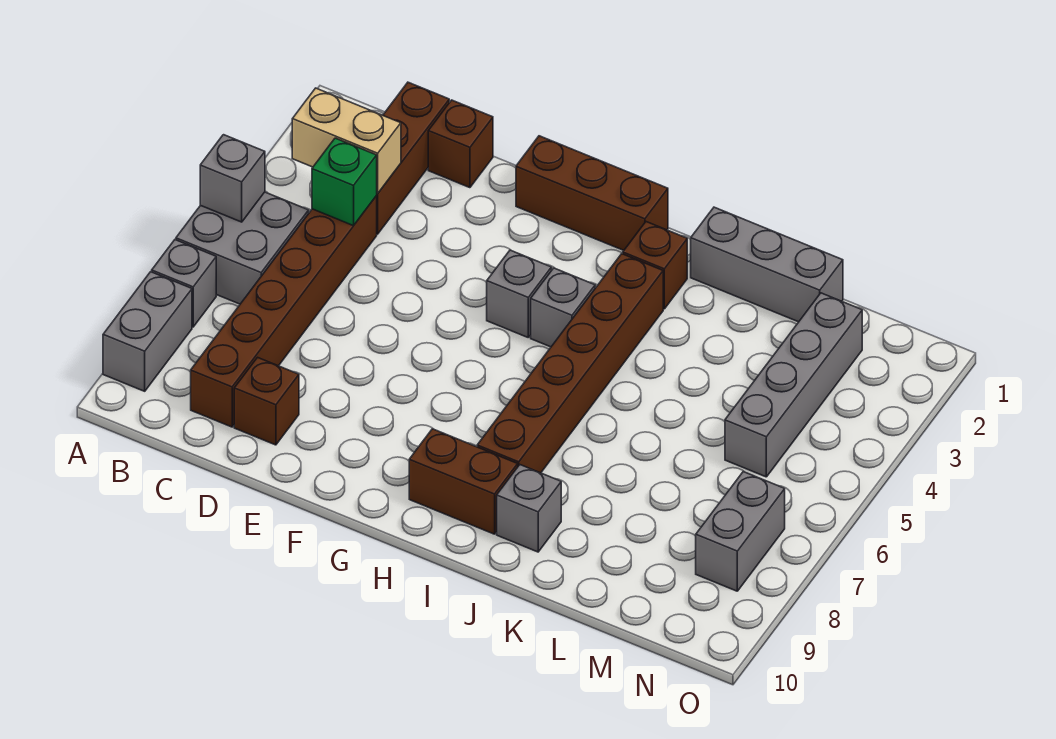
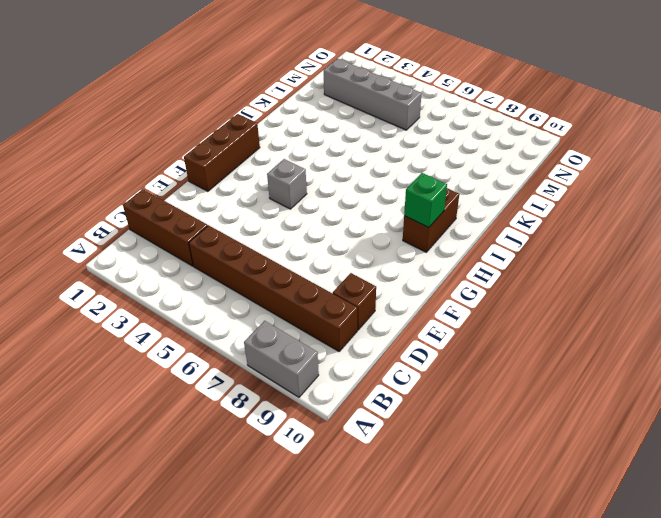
green 1x1 brick [404,173,447,228] -> green 1x1 brick moved to [312,138,377,226]
none -> grey 2x2 brick [176,192,309,304]
none -> grey 1x1 brick [152,240,216,327]
none -> brown 1x1 brick [428,100,493,188]

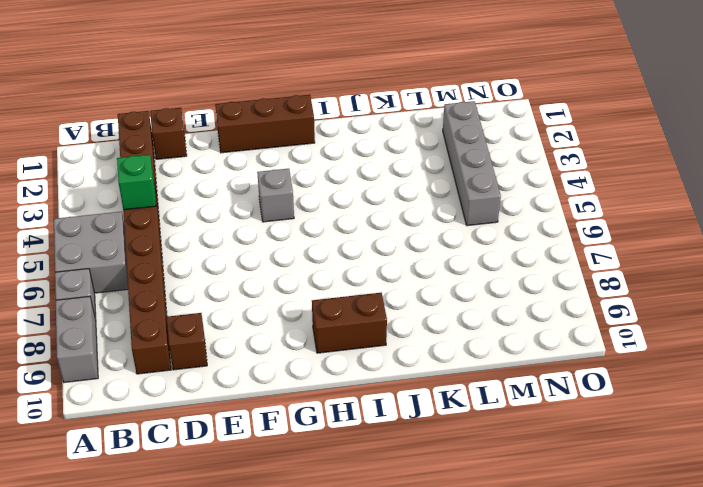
none -> grey 1x1 brick [531,268,595,347]
none -> brown 1x1 brick [623,222,687,309]
none -> brown 1x6 brick [477,254,663,473]

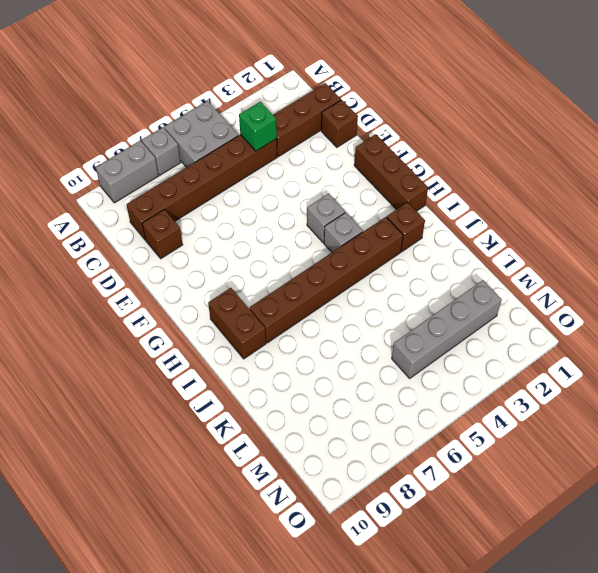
none -> grey 1x3 brick [691,207,843,322]
none -> grey 1x1 brick [497,465,561,552]
none -> grey 1x2 brick [696,472,785,591]

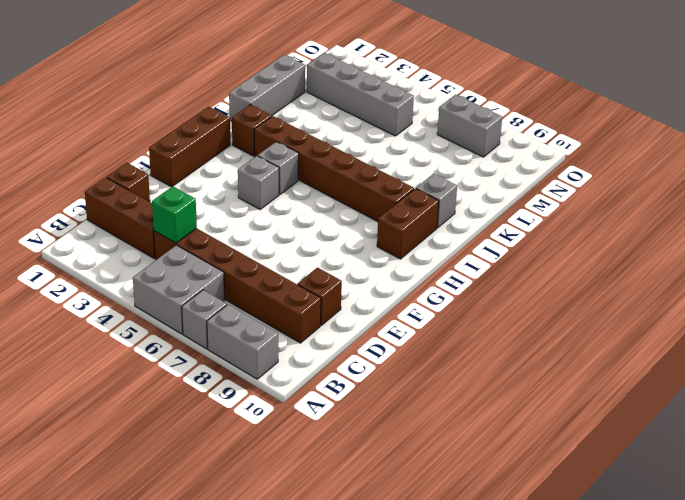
none -> grey 1x1 brick [200,135,265,222]
none -> tan 1x2 brick [292,88,401,194]

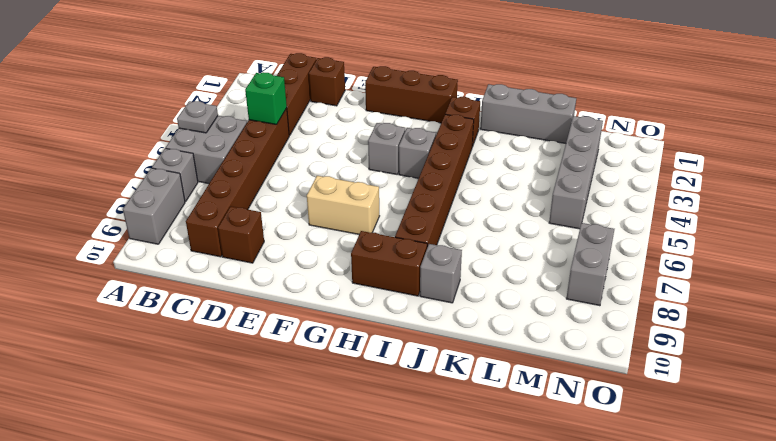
grey 1x1 plate [177,101,218,133] -> grey 1x1 brick [200,135,265,222]
tan 1x2 brick [307,176,379,234] -> tan 1x2 brick moved to [292,88,401,194]

